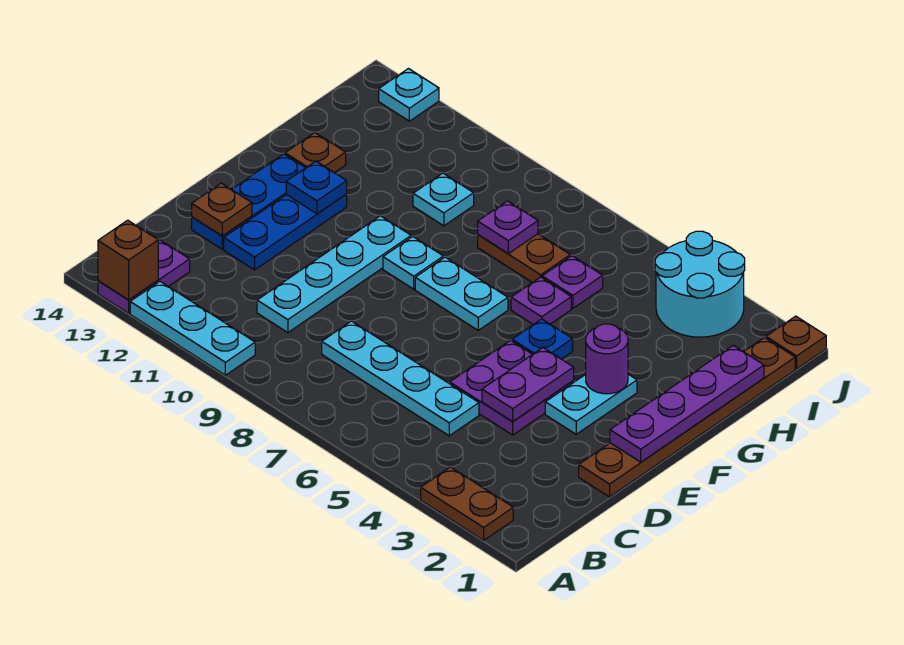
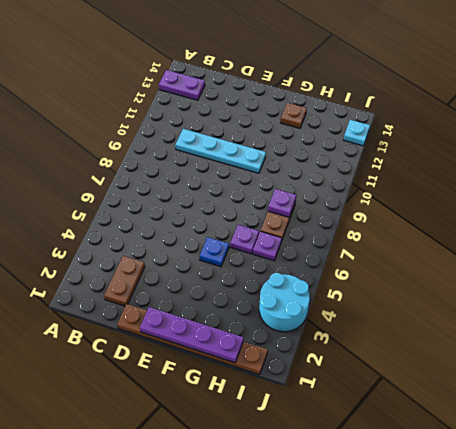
brown 1x2 plate [104,256,145,306] -> brown 1x2 plate moved to [421,467,513,540]
none -> cyan 1x3 plate [130,281,255,375]
none -> cyan 1x4 plate [322,321,479,436]
none -> purple 2x2 plate [450,340,574,435]

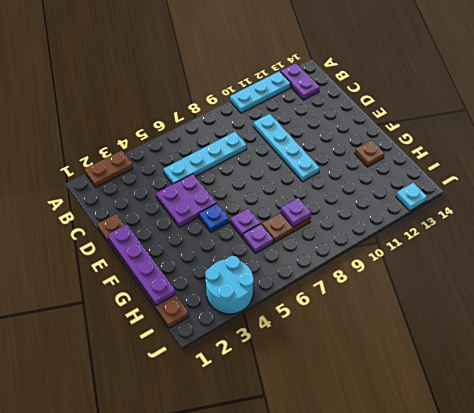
none -> blue 1x3 plate [224,194,347,270]
none -> blue 1x3 plate [192,154,305,249]
none -> cyan 1x2 plate [545,374,637,434]

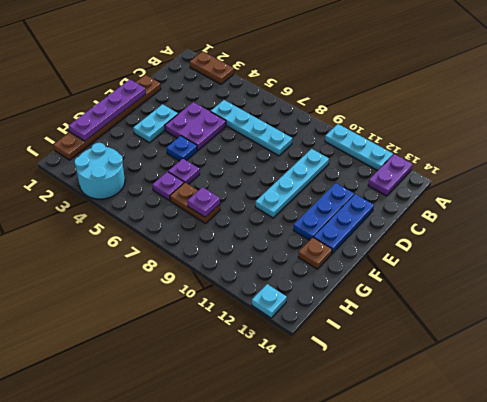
none -> cyan 1x2 plate [415,257,508,330]
none -> cyan 1x1 plate [383,236,443,289]
none -> cyan 1x1 plate [413,173,474,226]

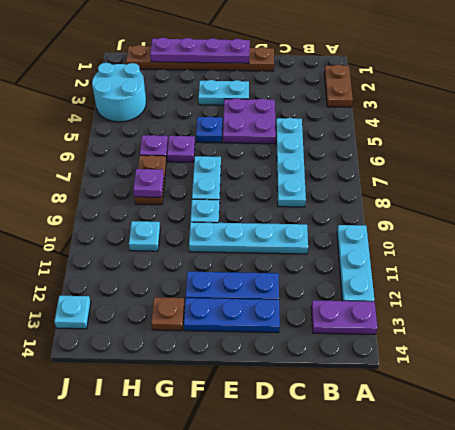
none -> brown 1x1 plate [766,316,826,369]
none -> brown 1x1 brick [98,220,158,300]
none -> purple 1x2 plate [482,348,574,421]

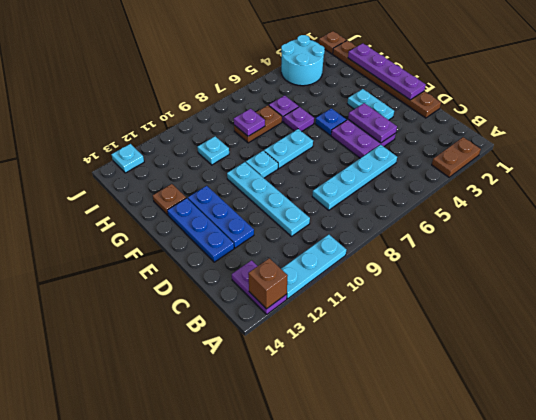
none -> brown 1x1 plate [192,183,252,236]
none -> purple 1x1 round brick [586,324,628,394]
none -> blue 1x1 plate [286,161,347,214]

